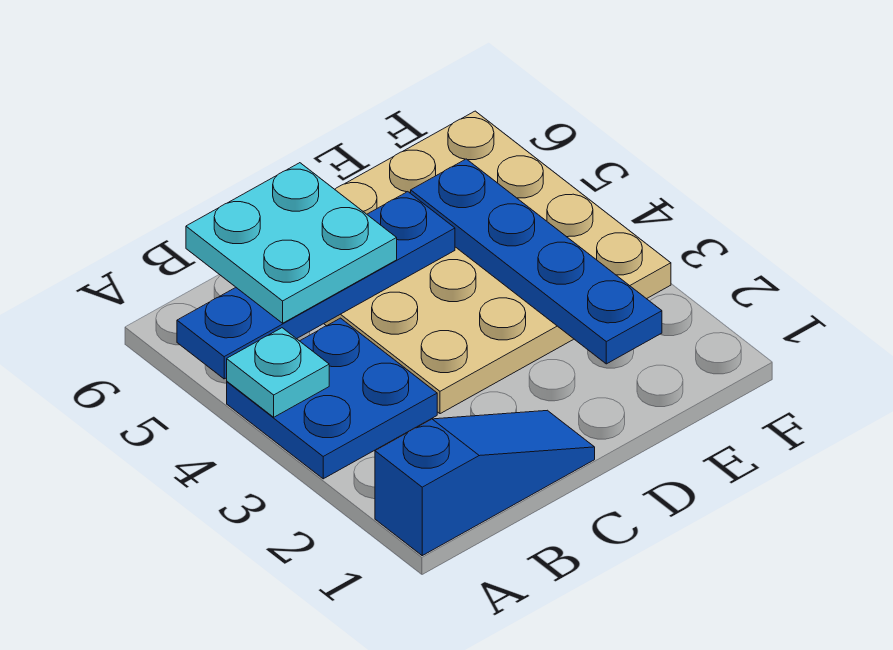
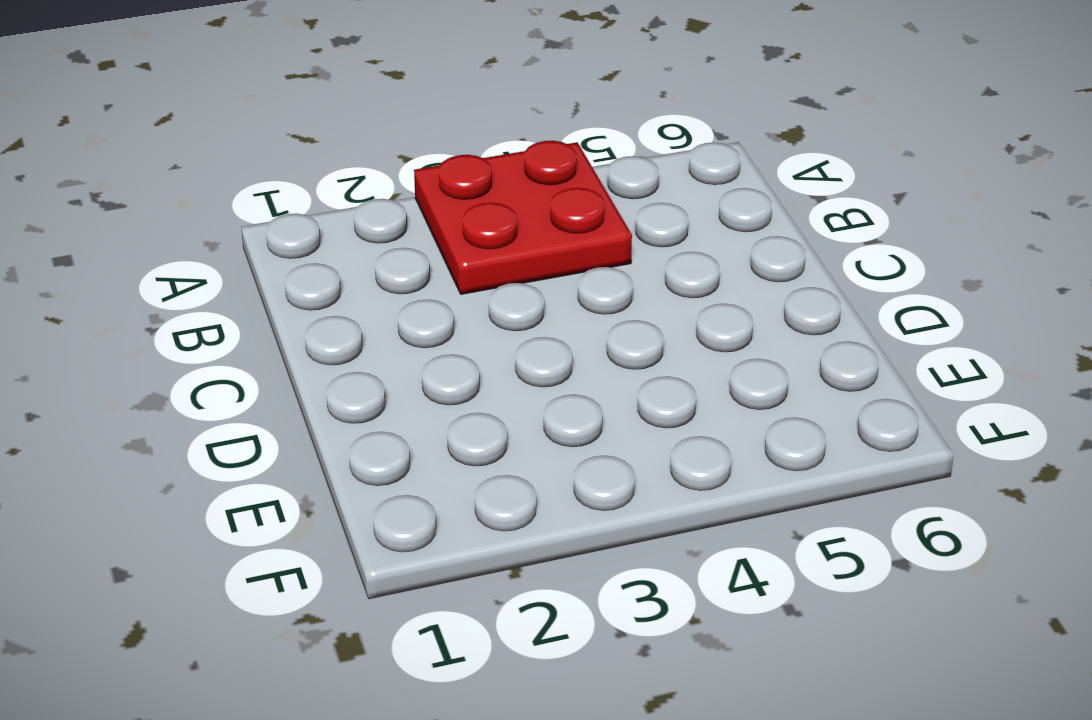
red 2x2 plate [414,141,632,294] -> blue 2x2 plate [227,318,437,479]
none -> blue 1x3 slope [375,410,595,556]
none -> tan 4x4 plate [324,111,671,414]

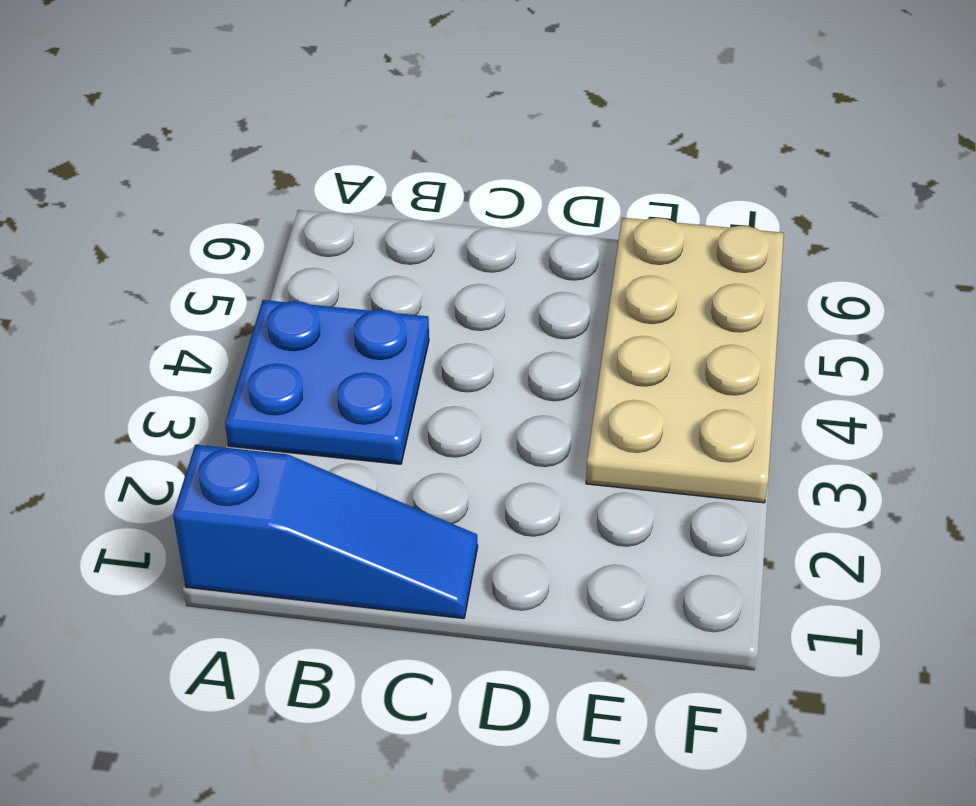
tan 2x4 plate [586,218,784,503] -> tan 4x4 plate [324,111,671,414]
none -> cyan 1x1 plate [227,328,329,417]
none -> blue 1x4 plate [177,192,455,379]

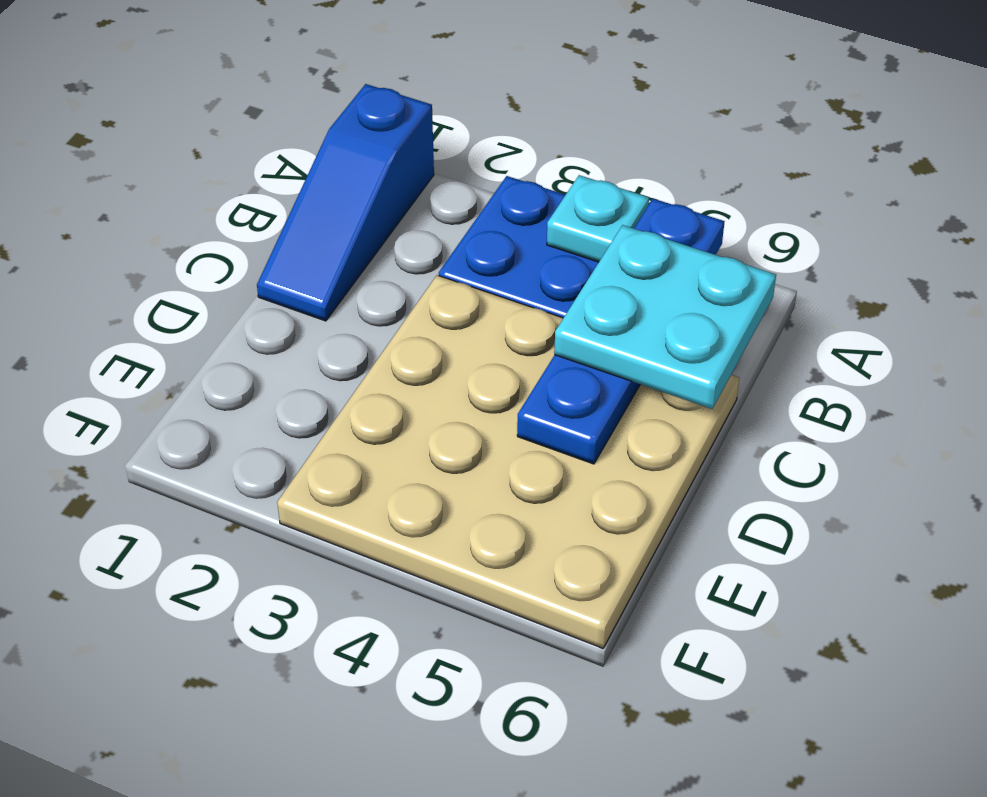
none -> blue 1x4 plate [411,159,662,364]

